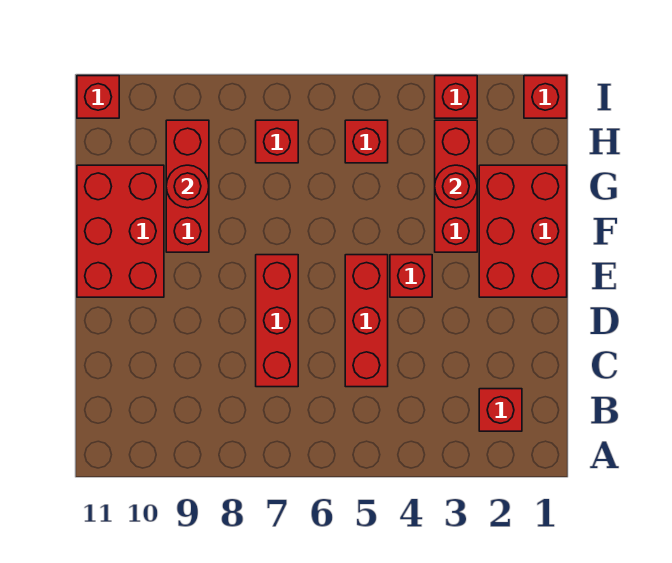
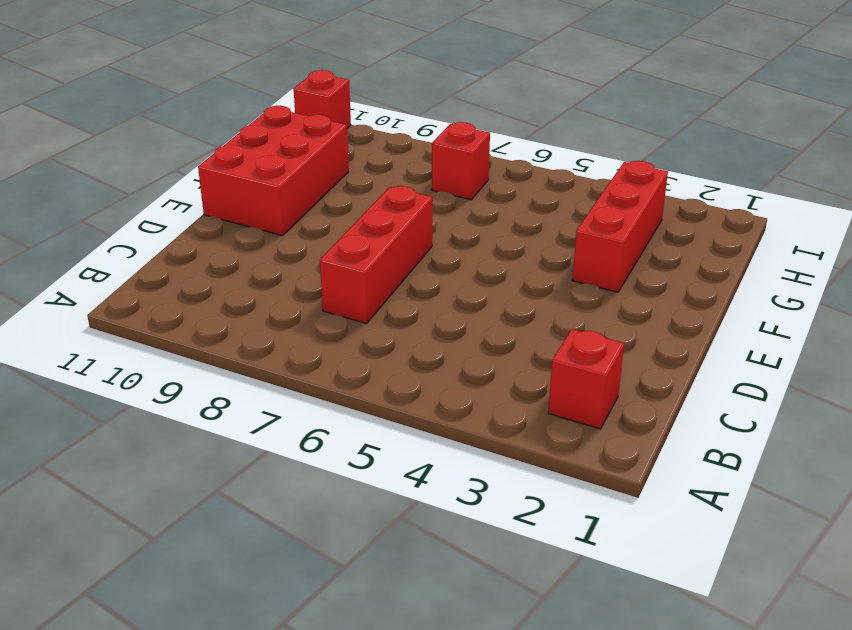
none -> red 1x3 brick [345,255,388,387]
none -> red 2x3 brick [479,165,567,297]
none -> red 1x1 brick [390,255,432,297]

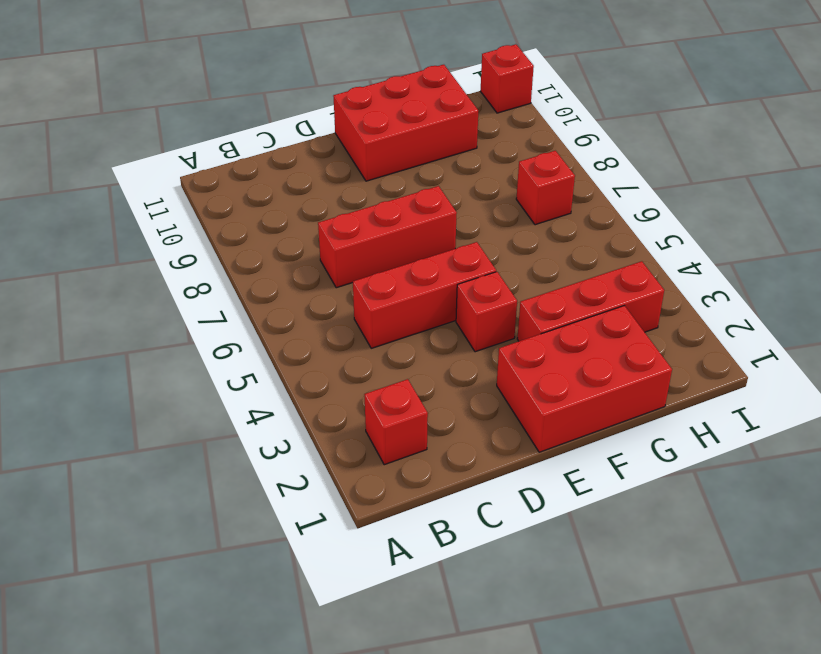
none -> red 1x3 brick [166,120,209,252]
none -> red 1x1 brick [345,120,388,163]
none -> red 1x1 brick [524,76,567,118]

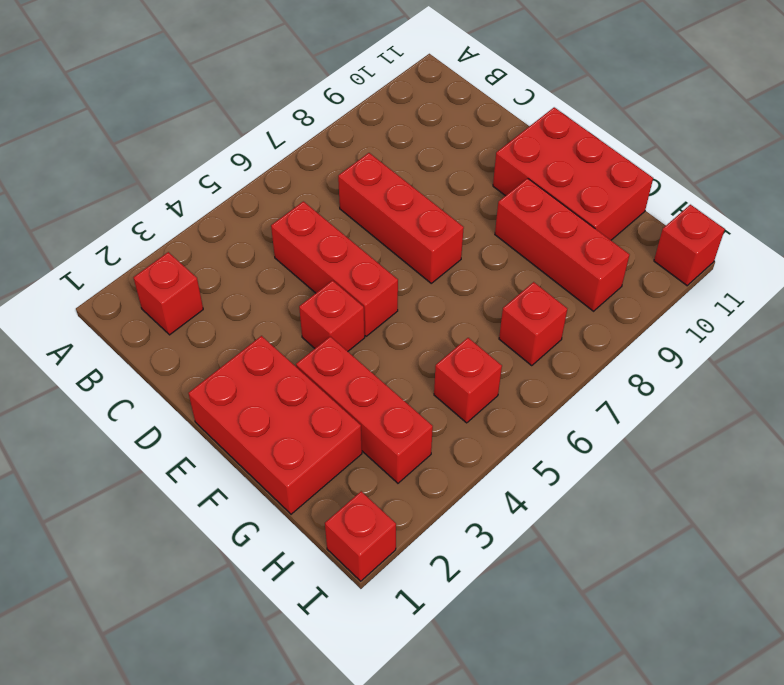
none -> red 1x1 brick [435,76,477,118]
none -> red 1x1 round brick [435,165,477,208]
none -> red 1x1 round brick [166,165,209,208]

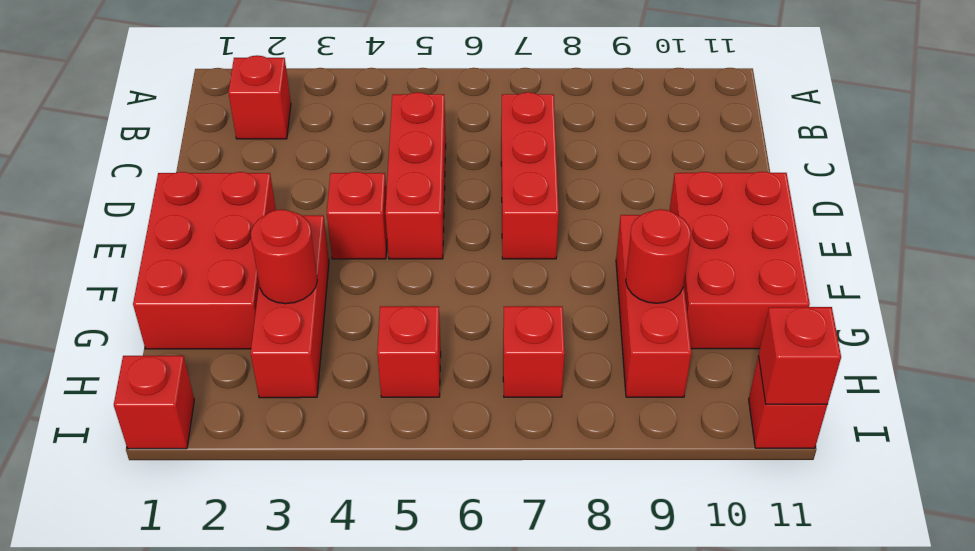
red 1x1 brick [759,307,841,404] -> red 1x1 brick moved to [435,76,477,118]

